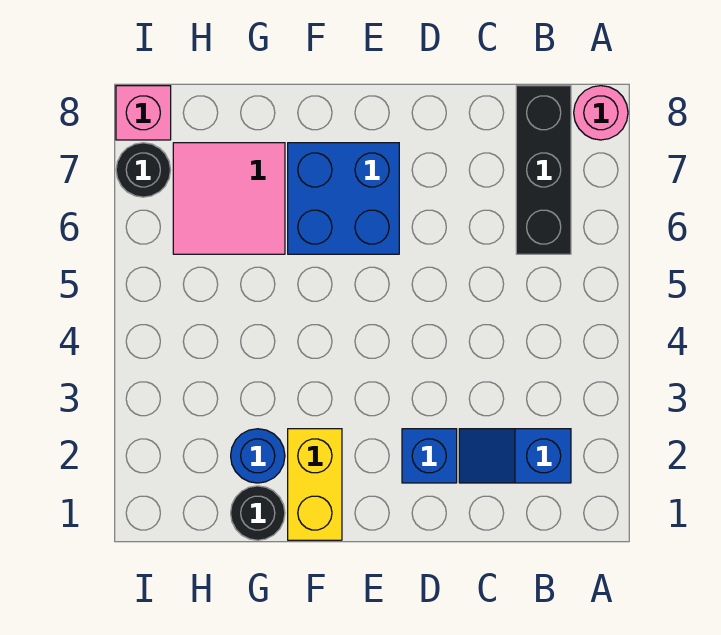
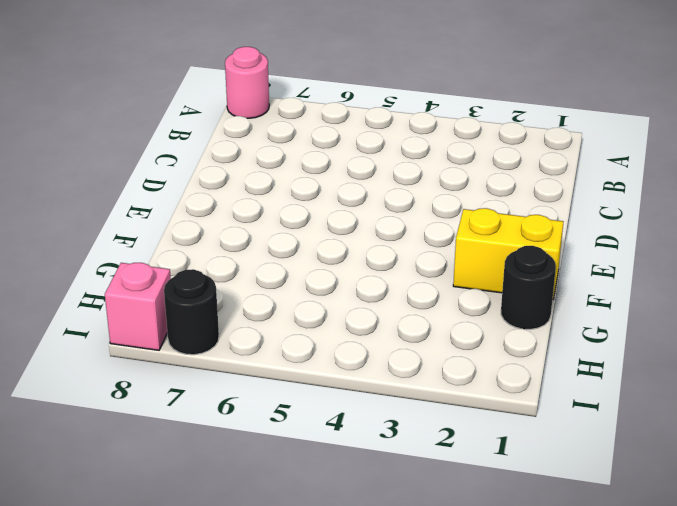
none -> blue 1x2 slope [459,429,571,483]
none -> black 1x3 brick [516,86,571,254]

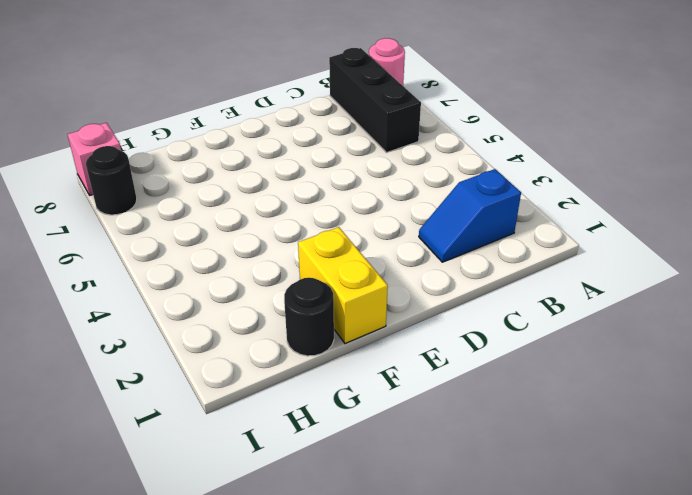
none -> blue 1x1 brick [402,429,457,483]
none -> blue 2x2 brick [288,143,399,254]

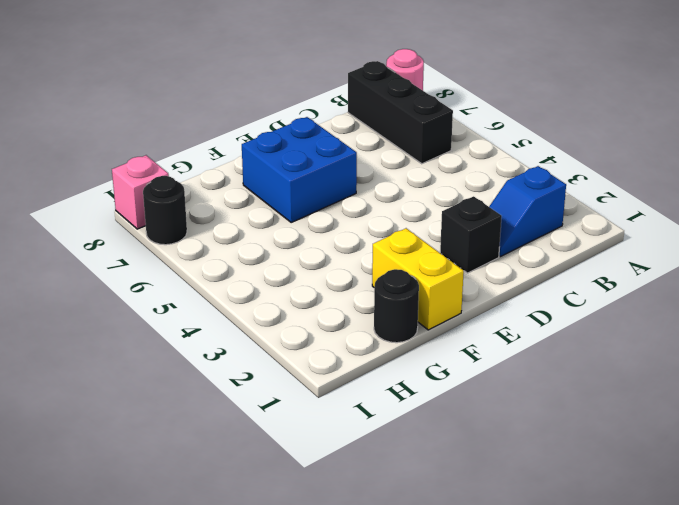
black 1x1 brick [440,196,502,273] -> blue 1x1 brick [402,429,457,483]
none -> blue 1x1 round brick [231,429,285,483]
none -> pink 2x2 tile [173,143,285,254]

